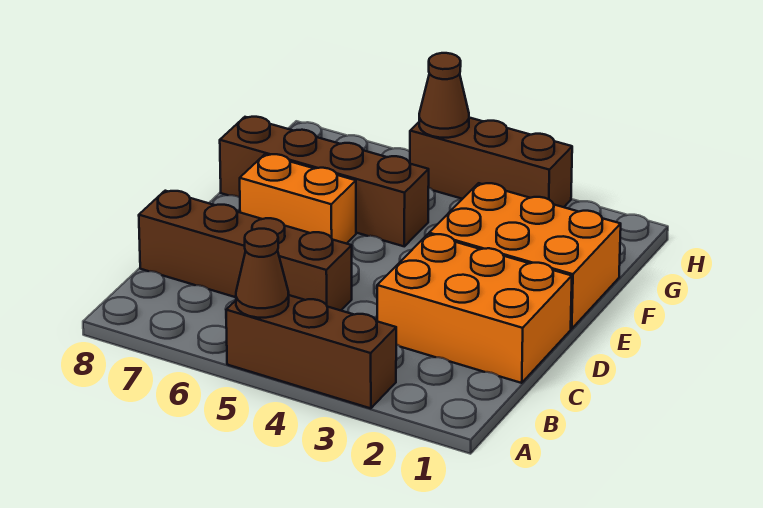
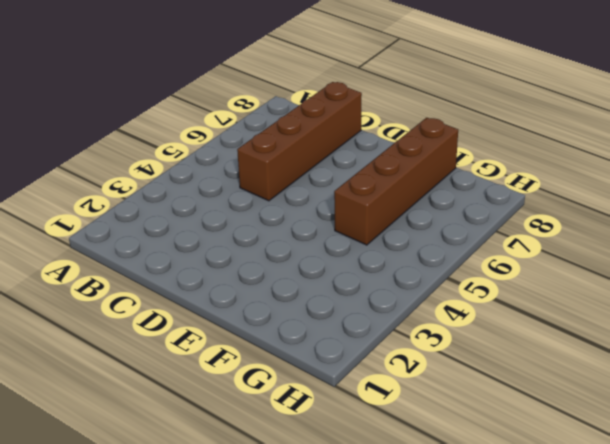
none -> brown 1x3 brick [226,295,396,408]
none -> orange 2x3 brick [377,234,572,383]

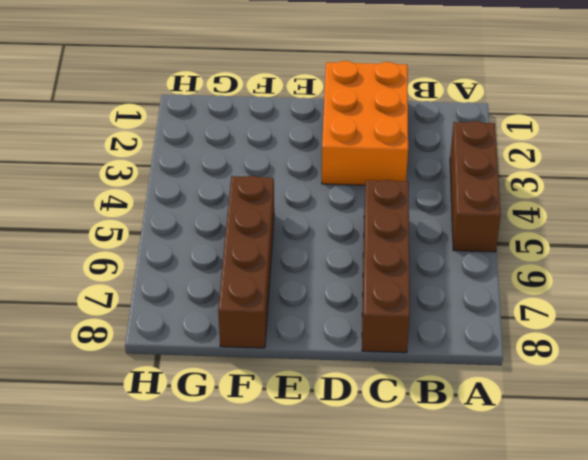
none -> orange 2x3 brick [429,183,621,329]
none -> orange 1x2 brick [240,154,356,244]

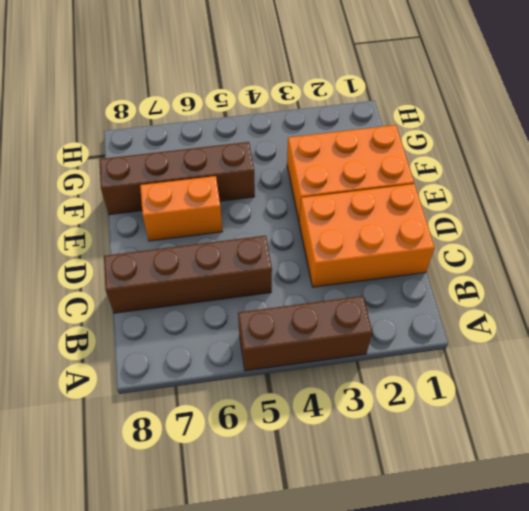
none -> brown 1x3 brick [410,118,572,207]
none -> brown 1x1 cone [236,229,289,318]

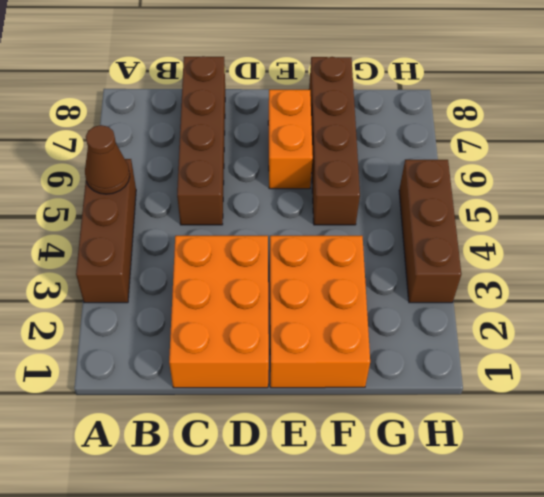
none -> brown 1x1 cone [419,53,469,138]

